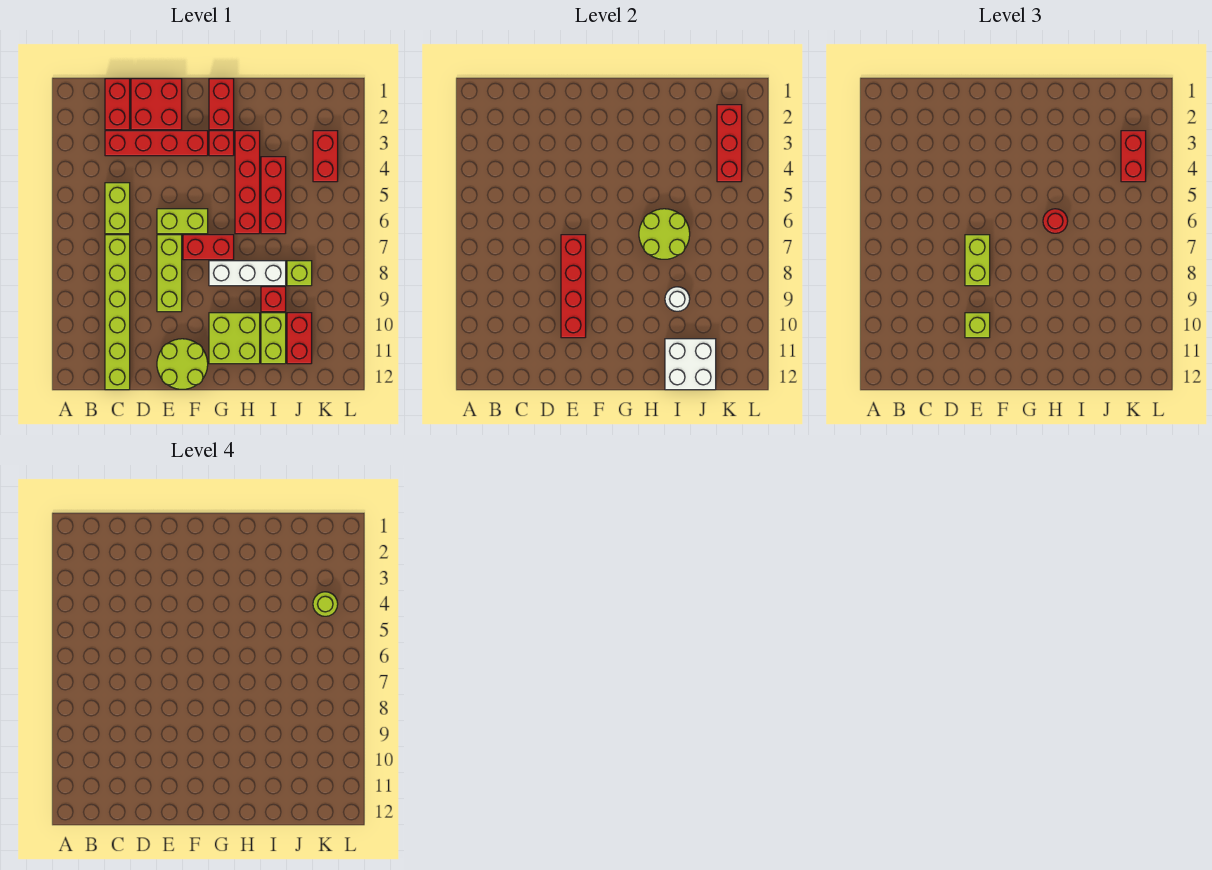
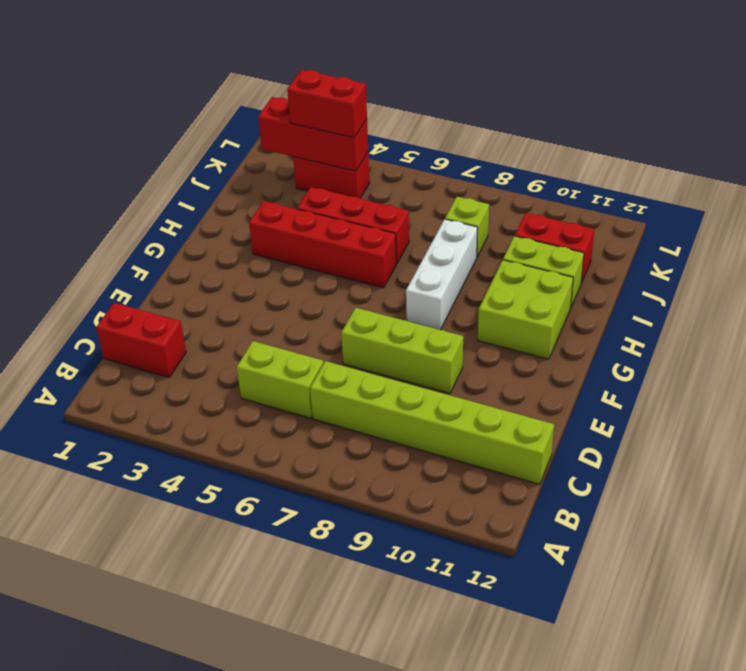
none -> red 1x4 brick [105,131,208,156]
none -> red 2x2 brick [131,79,182,130]
none -> lime 1x2 brick [157,209,208,234]
none -> lime 2x2 round brick [157,339,208,389]

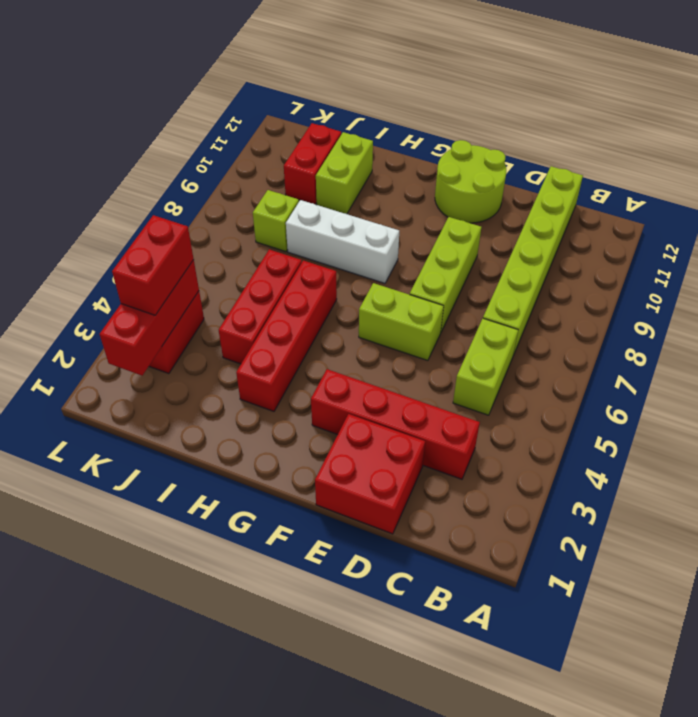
none -> red 1x2 brick [105,79,130,130]
none -> red 1x2 brick [183,235,234,260]
none -> red 1x2 brick [209,79,234,130]
none -> red 1x1 brick [209,131,234,156]

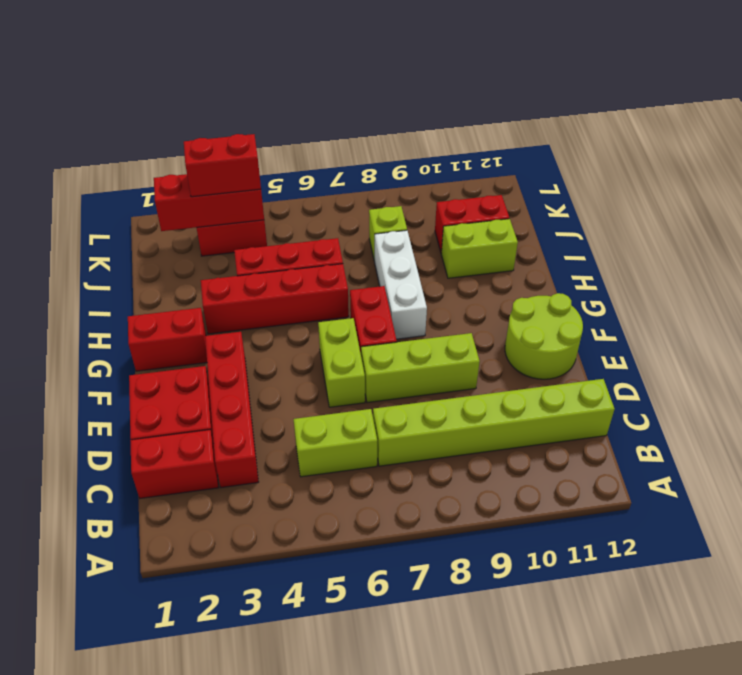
none -> red 1x1 brick [209,131,234,156]
none -> lime 2x2 brick [209,313,260,364]
none -> red 1x1 brick [261,287,286,312]
none -> red 1x4 brick [561,235,586,338]

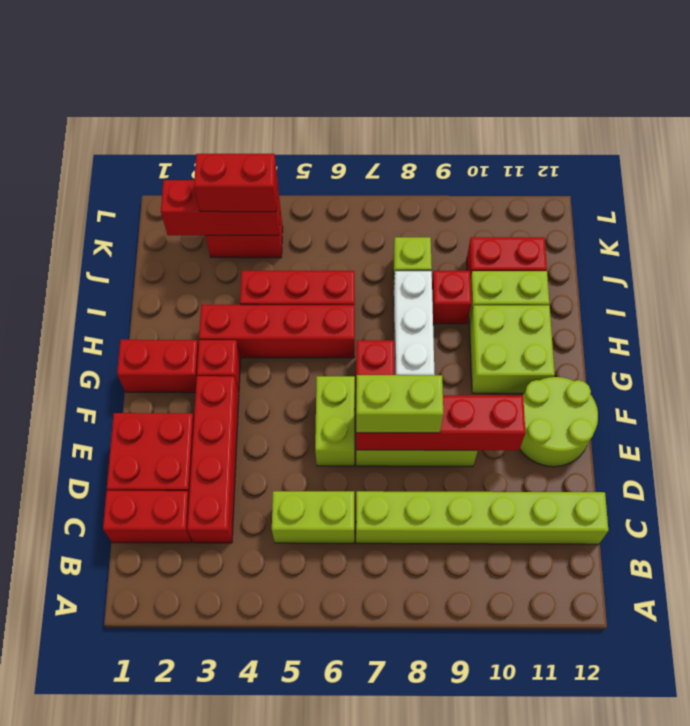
none -> lime 2x2 round brick [639,209,690,259]
none -> white 1x1 round brick [665,287,690,311]
none -> white 2x2 brick [665,339,716,390]
none -> lime 1x1 brick [965,313,990,338]

